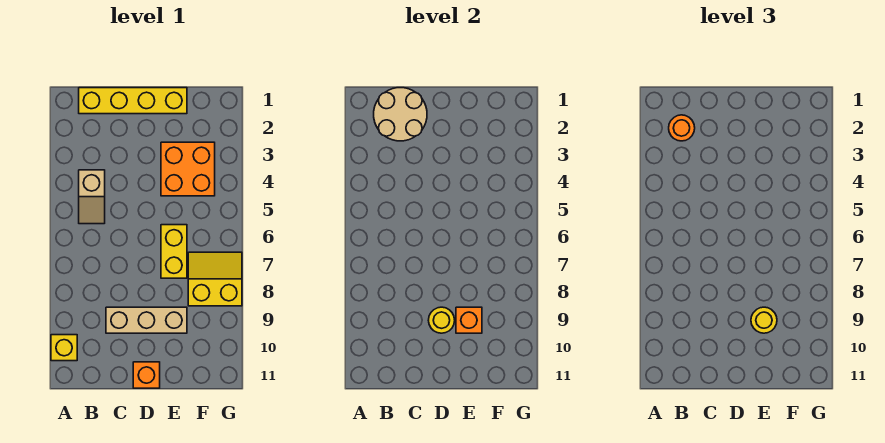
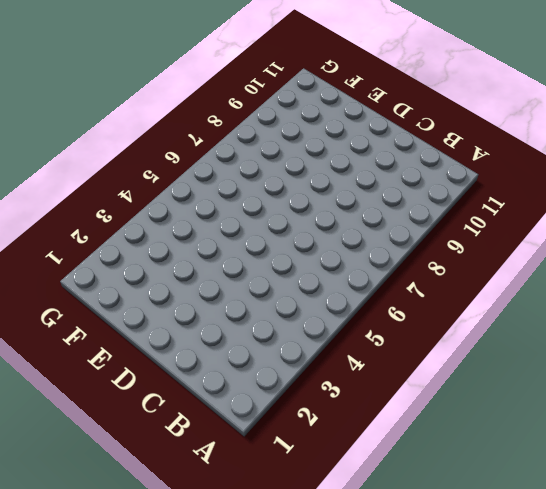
none -> yellow 1x1 brick [51,335,77,361]
none -> yellow 1x4 brick [79,88,187,114]
none -> tan 1x2 slope [79,170,105,224]

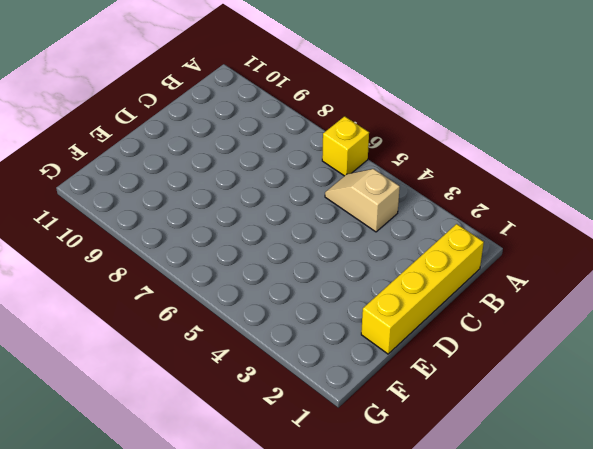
yellow 1x1 brick [322,116,369,176] -> yellow 1x1 brick moved to [51,335,77,361]
none -> tan 1x3 brick [106,307,187,333]
none -> orange 1x1 brick [133,362,160,388]
none -> orange 2x2 brick [161,142,215,196]

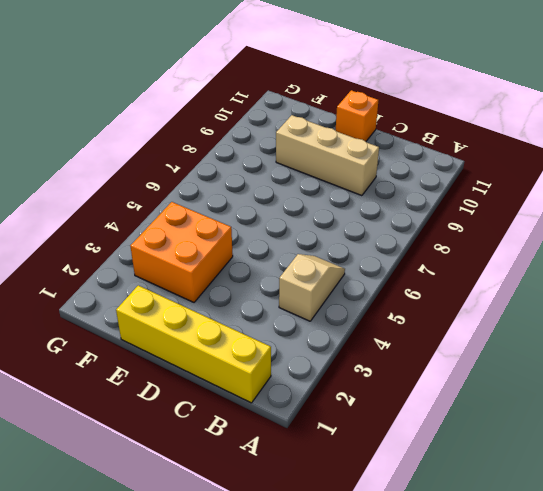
none -> yellow 1x1 brick [51,335,77,361]
none -> yellow 1x2 brick [161,225,187,278]
none -> yellow 2x2 slope [188,252,242,306]

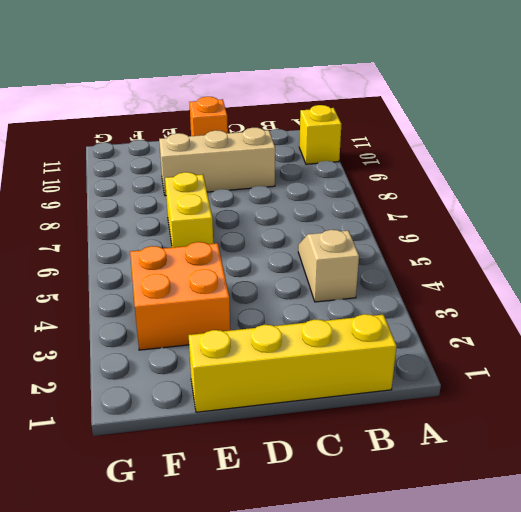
none -> yellow 2x2 slope [188,252,242,306]
none -> tan 2x2 round brick [374,88,427,141]
none -> yellow 1x1 round brick [428,307,455,333]

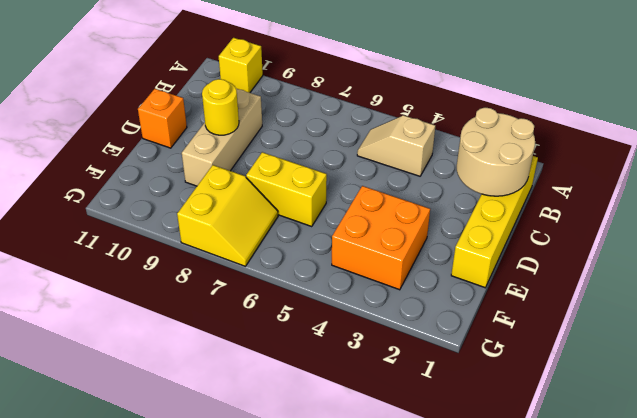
none -> orange 1x1 brick [456,307,482,333]
none -> orange 1x1 round brick [669,115,695,141]
none -> yellow 1x1 round brick [751,307,777,333]

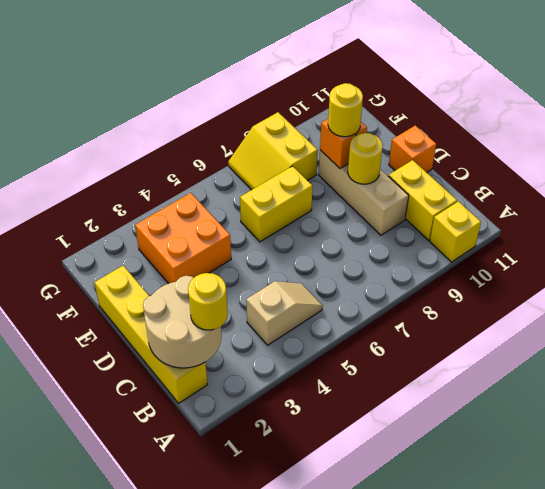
yellow 1x1 round brick [188,273,228,330] -> orange 1x1 round brick [669,115,695,141]
yellow 1x2 brick [388,160,457,240] -> none

